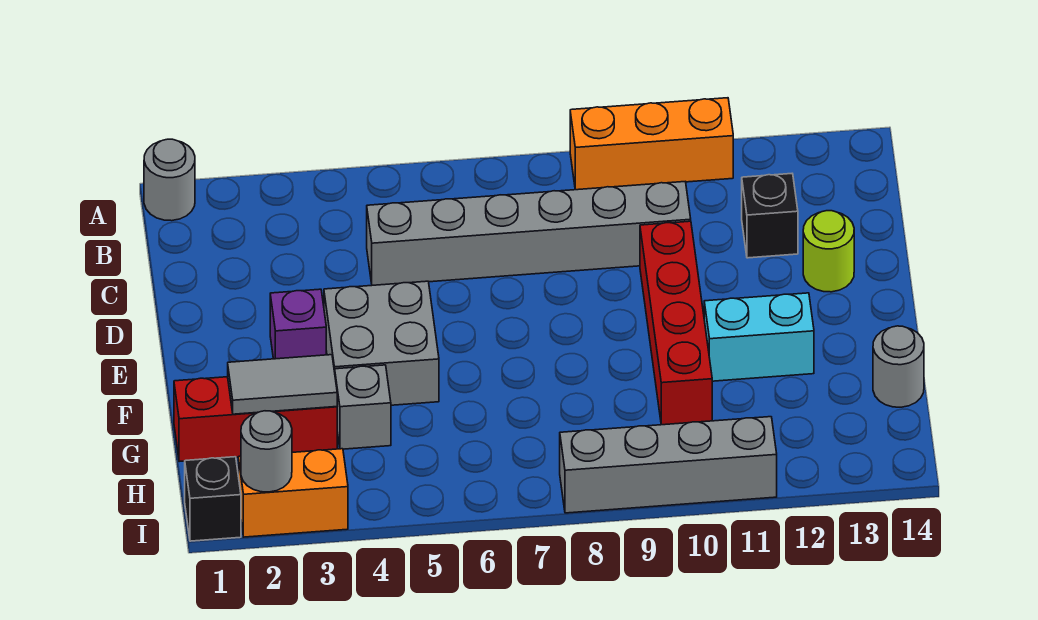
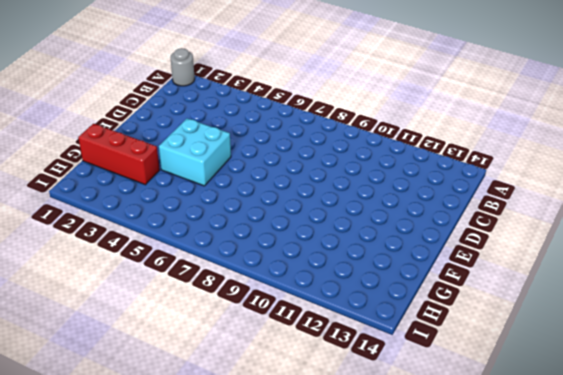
cyan 2x2 brick [159,119,231,186] -> grey 2x2 brick [324,281,439,405]
none -> orange 1x3 brick [570,98,733,190]
none -> grey 1x6 brick [367,182,691,285]
none -> black 1x1 brick [742,174,798,258]

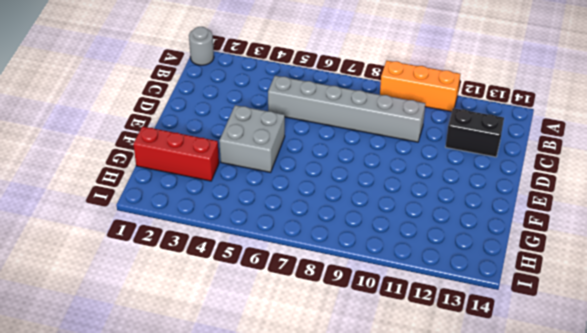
black 1x2 brick [446,108,504,157] -> black 1x1 brick [742,174,798,258]
none -> red 1x4 brick [640,221,712,425]
none -> lime 1x1 round brick [803,211,854,292]
none -> purple 1x1 brick [270,289,326,359]

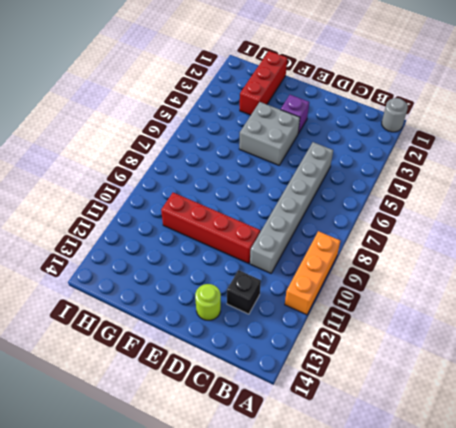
none -> cyan 1x2 brick [704,293,814,381]
none -> grey 1x1 brick [335,365,391,449]
none -> grey 1x1 round brick [873,326,924,407]

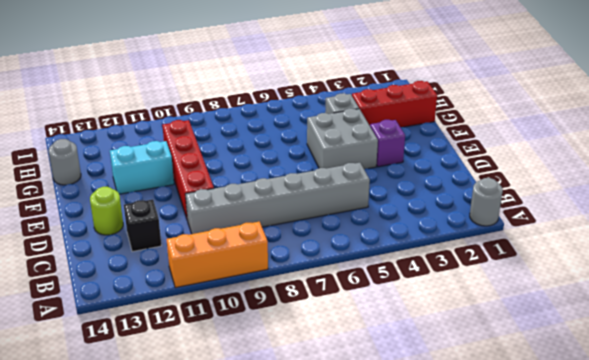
none -> black 1x1 brick [185,457,241,541]
none -> orange 1x2 brick [238,449,348,537]
none -> grey 1x4 brick [560,417,777,513]

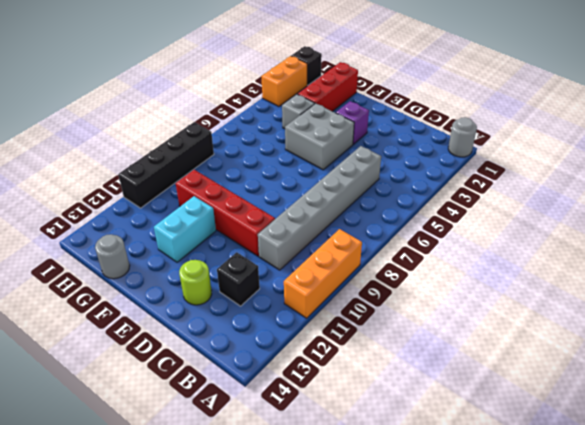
black 1x4 brick [118,122,214,208] -> grey 1x4 brick [560,417,777,513]
none -> grey 1x2 tile [228,355,337,414]
none -> grey 1x1 round brick [241,411,292,492]

